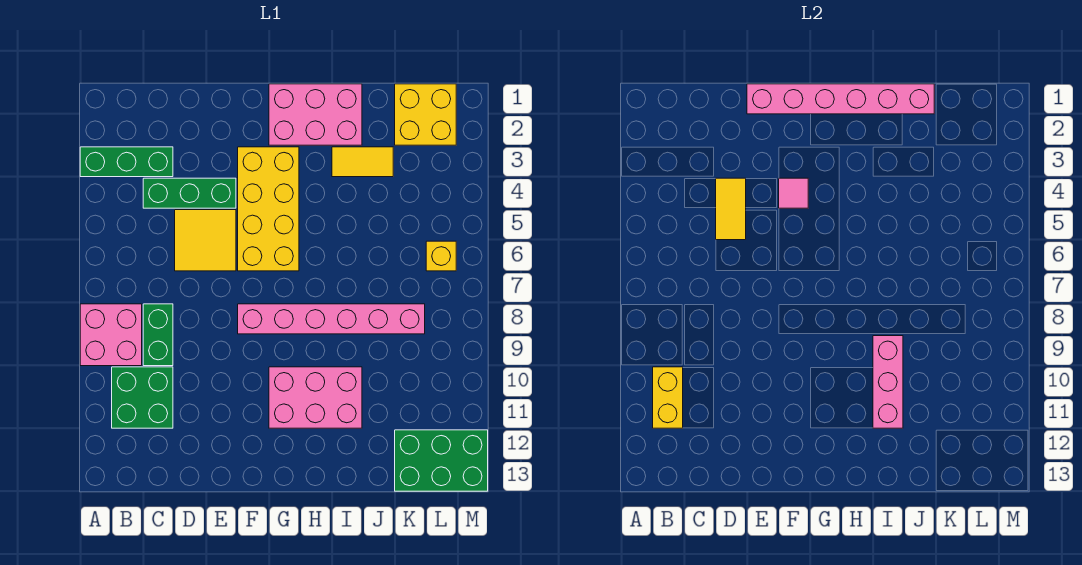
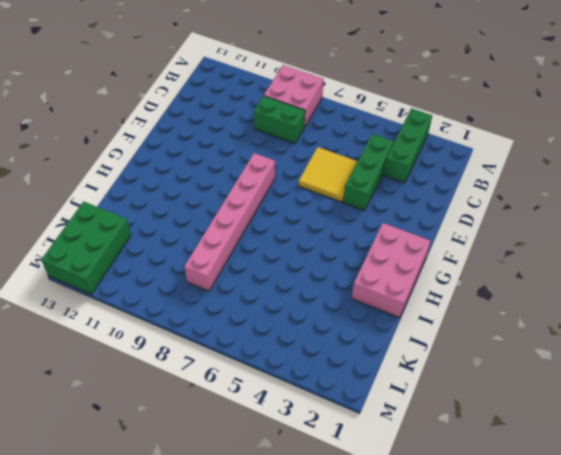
none -> green 2x2 brick [112,367,173,428]
none -> yellow 2x4 brick [238,147,299,271]
none -> pink 2x3 brick [269,367,362,428]

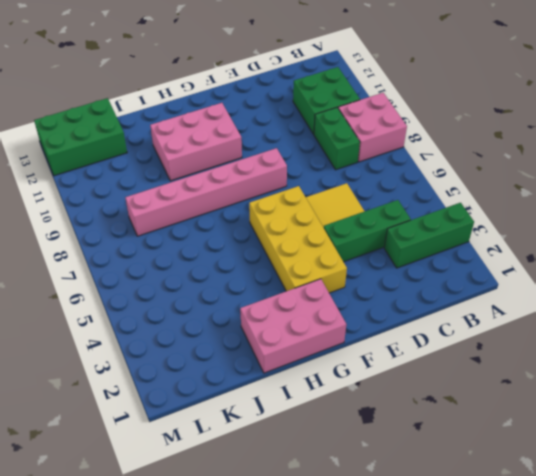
none -> yellow 1x2 tile [332,147,393,177]
none -> yellow 2x2 brick [395,84,456,145]
none -> yellow 1x1 brick [426,241,456,271]

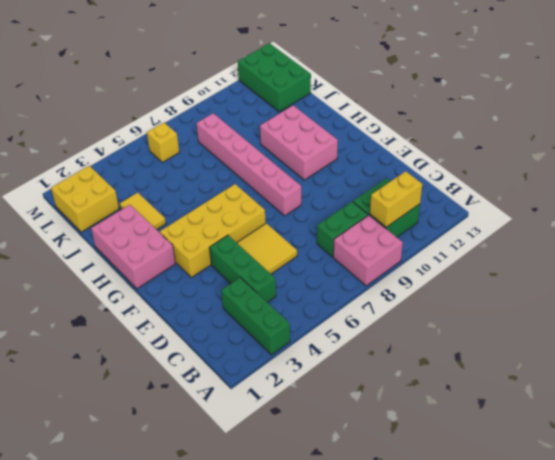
none -> yellow 1x2 tile [716,178,746,240]
none -> pink 1x6 brick [747,84,934,114]
none -> pink 1x1 tile [779,178,808,208]

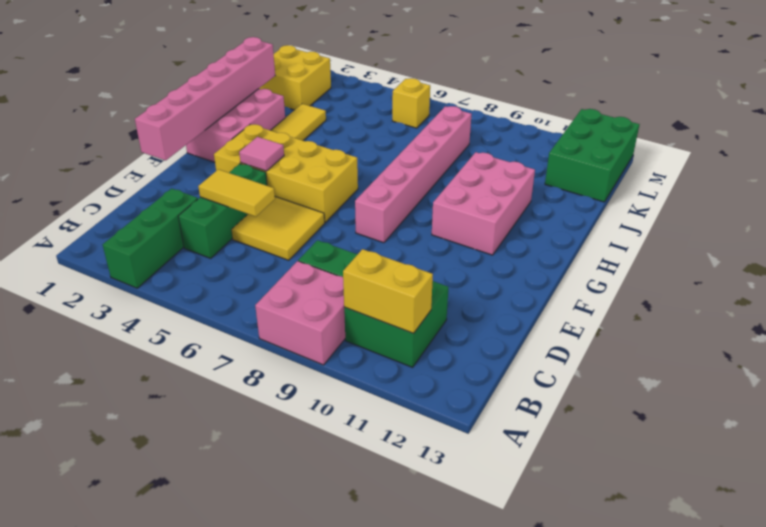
none -> pink 1x3 brick [873,336,903,428]

